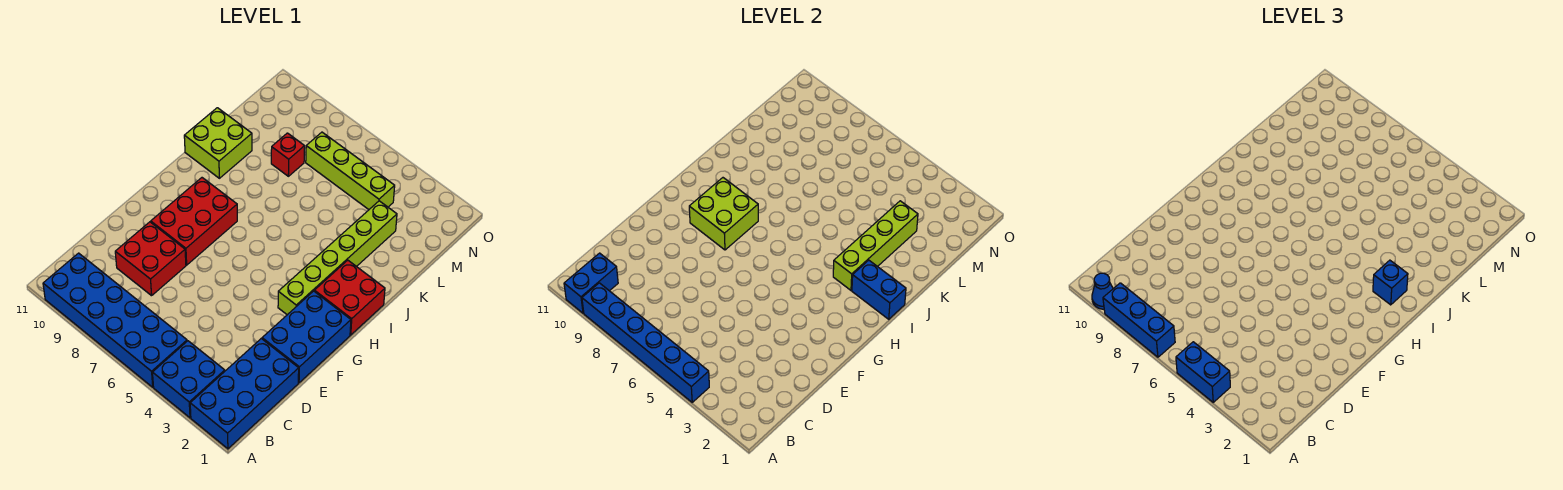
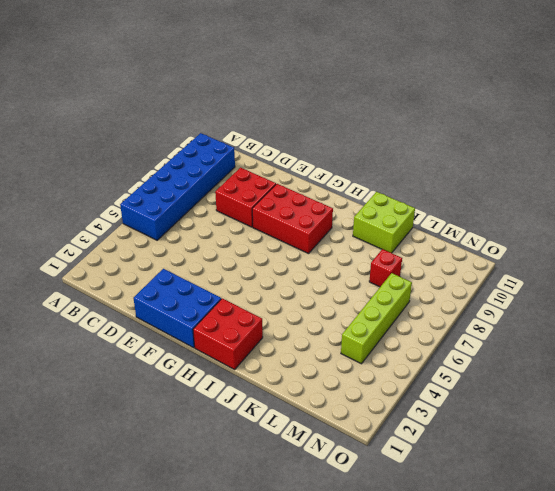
none -> blue 2x4 brick [190,339,299,449]
none -> blue 2x2 brick [153,341,225,418]
none -> lime 1x6 brick [278,201,397,315]

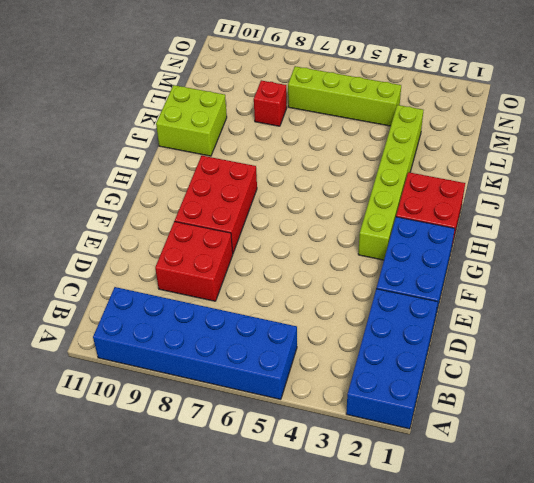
none -> blue 2x2 brick [153,341,225,418]
none -> blue 1x6 brick [582,283,709,402]
none -> blue 1x2 brick [564,253,618,313]

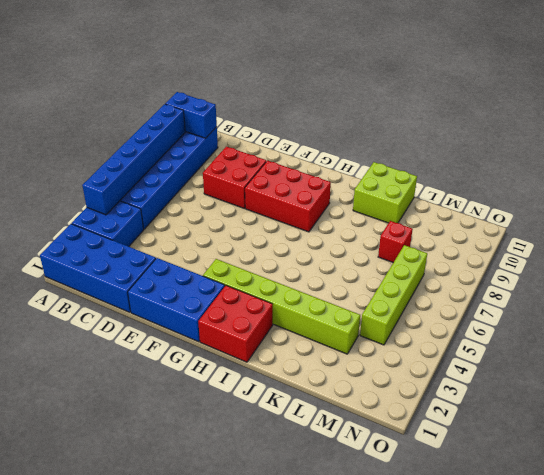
none -> lime 2x2 brick [689,178,758,250]
none -> blue 1x2 brick [852,260,906,319]
none -> lime 1x4 brick [833,201,918,290]

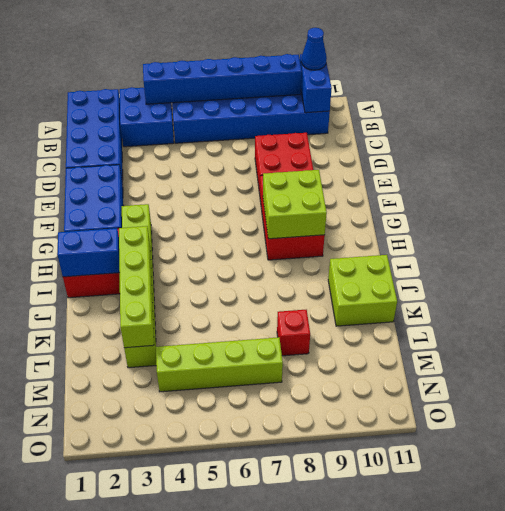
none -> blue 1x2 brick [1176,342,1230,402]
none -> blue 1x3 brick [1103,283,1175,357]
none -> blue 1x1 brick [1373,260,1408,305]

